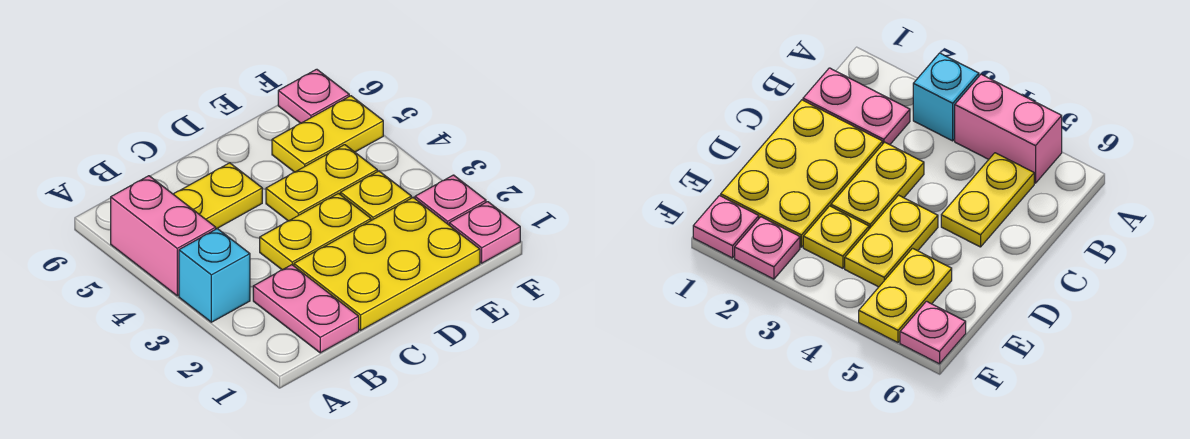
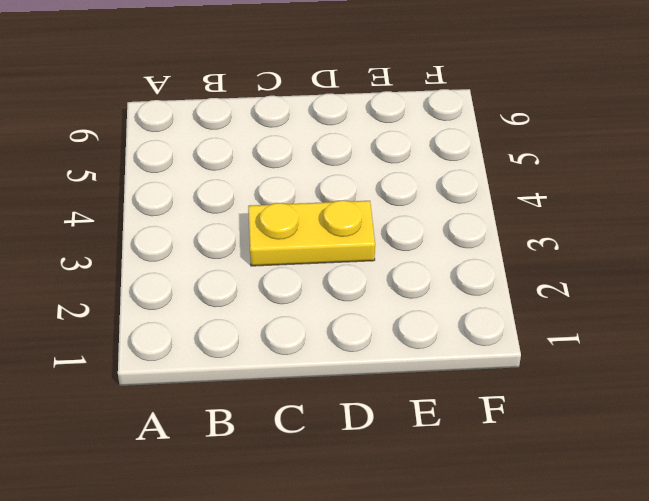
none -> cyan 1x1 brick [179,229,250,322]
none -> pink 1x2 brick [111,176,216,296]
none -> pink 1x2 plate [253,265,359,353]

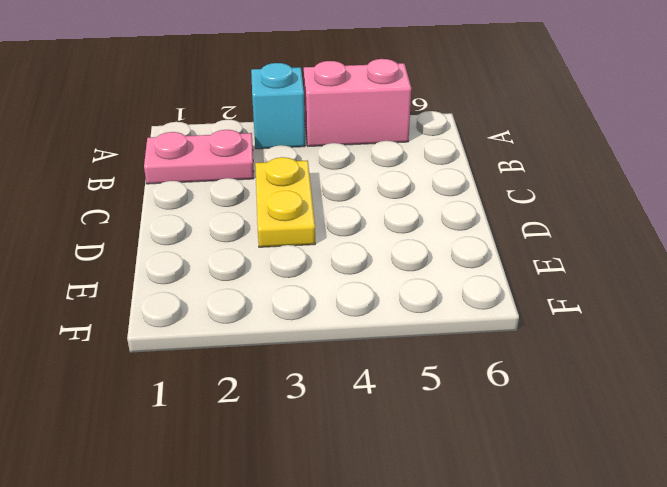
none -> yellow 1x2 plate [173,163,262,229]
none -> yellow 2x3 plate [294,198,480,330]
none -> yellow 1x2 plate [266,145,377,221]

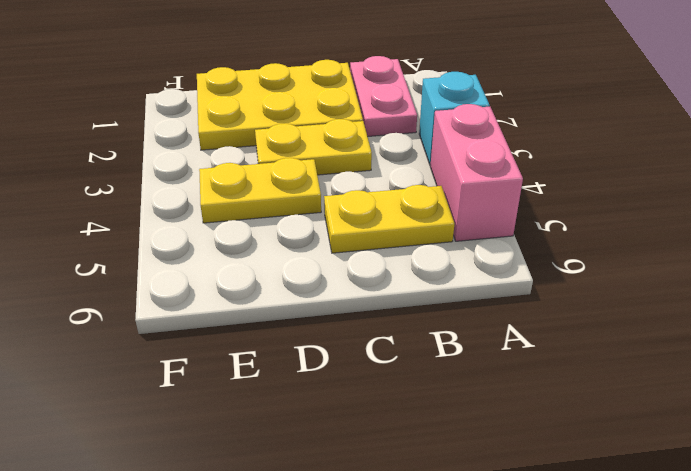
none -> yellow 1x1 plate [340,171,411,220]
none -> yellow 1x2 plate [272,96,383,172]
none -> pink 1x1 plate [449,202,520,263]

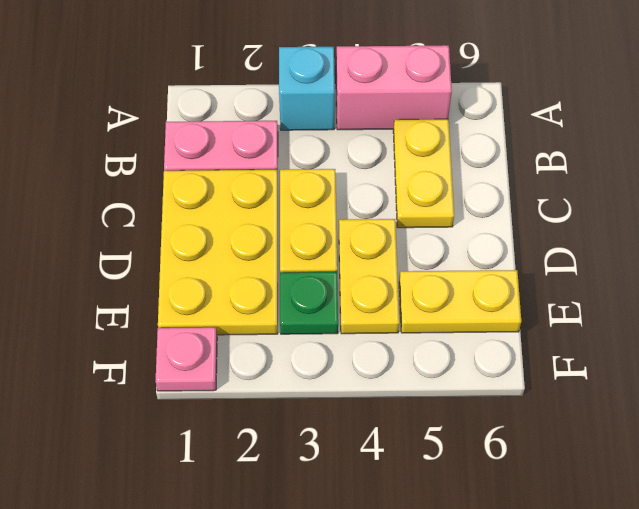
green 1x1 plate [280,272,338,334] -> yellow 1x1 plate [340,171,411,220]
yellow 1x2 plate [399,270,521,333] -> yellow 1x2 plate turned to [272,96,383,172]
none -> pink 1x1 plate [415,175,486,225]
none -> pink 1x1 plate [278,69,349,123]

